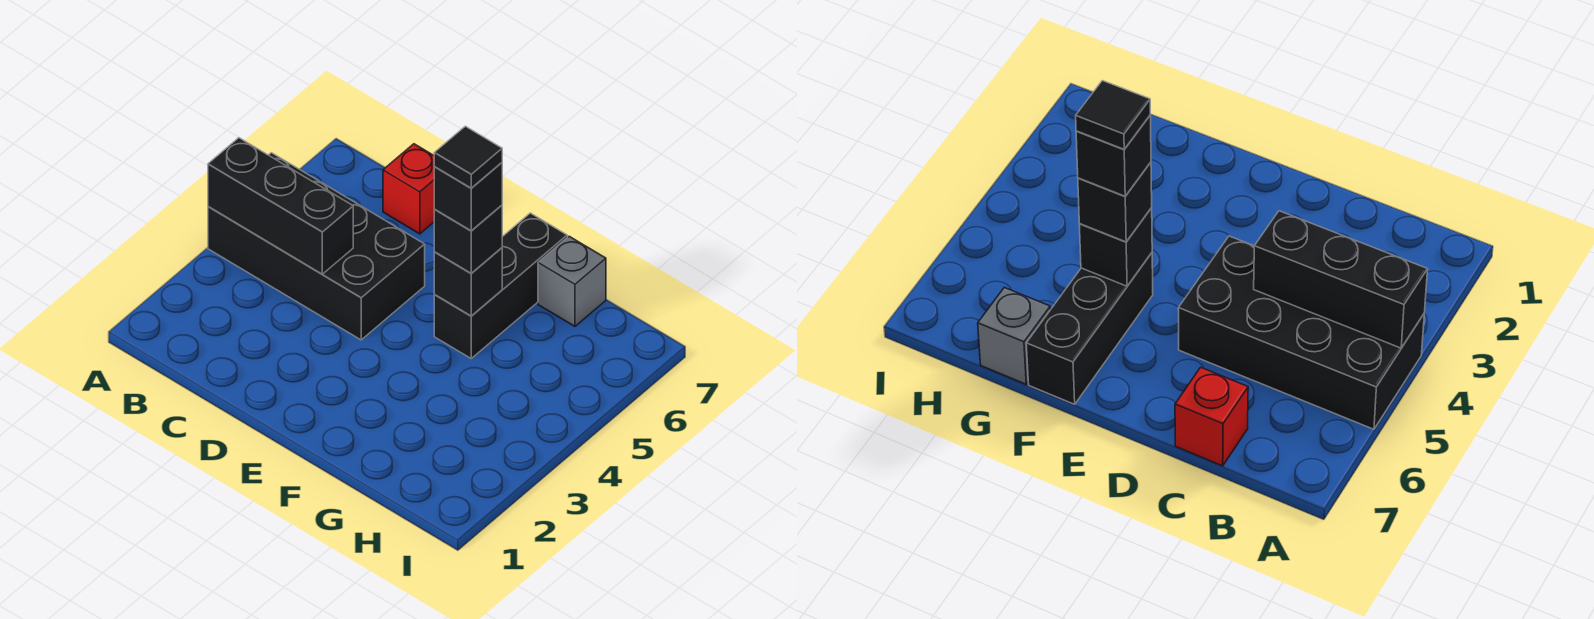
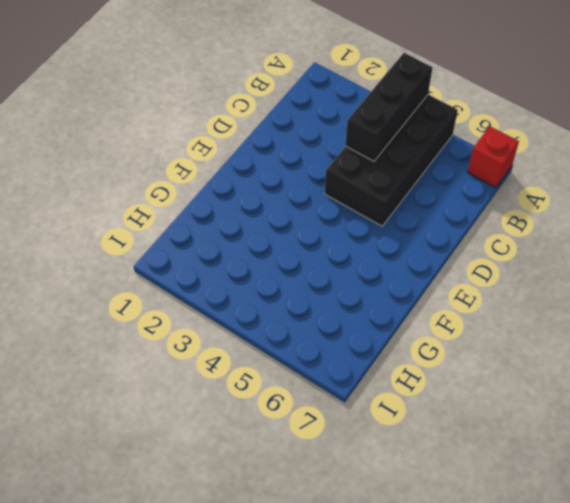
red 1x1 brick [468,126,519,188] -> red 1x1 brick moved to [383,144,435,234]
none -> black 1x3 brick [434,213,567,358]
none -> grey 1x1 brick [538,236,606,326]

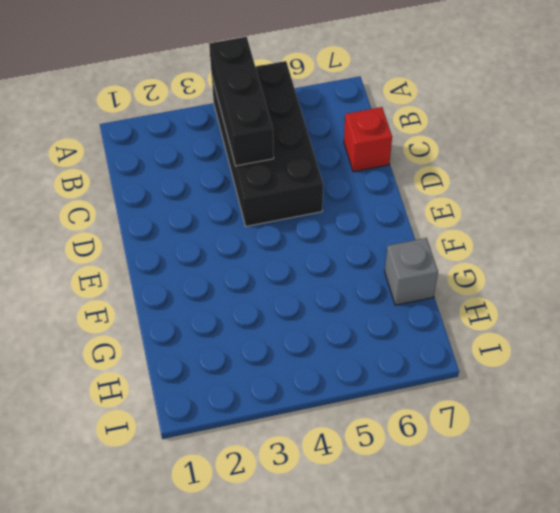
none -> black 1x3 brick [434,213,567,358]
none -> black 1x1 brick [434,248,502,316]

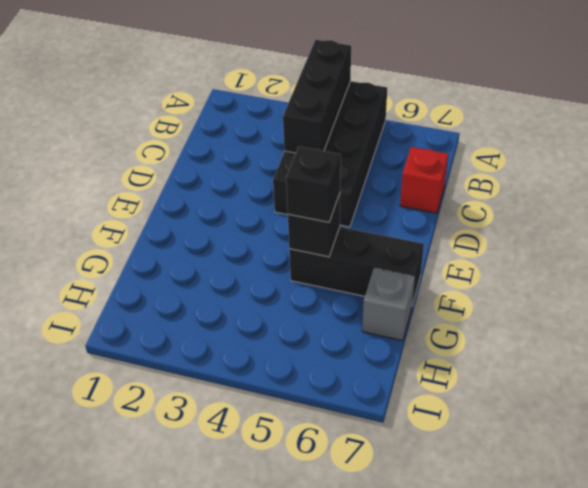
none -> black 1x1 brick [434,163,502,231]
none -> black 1x1 tile [434,126,502,188]

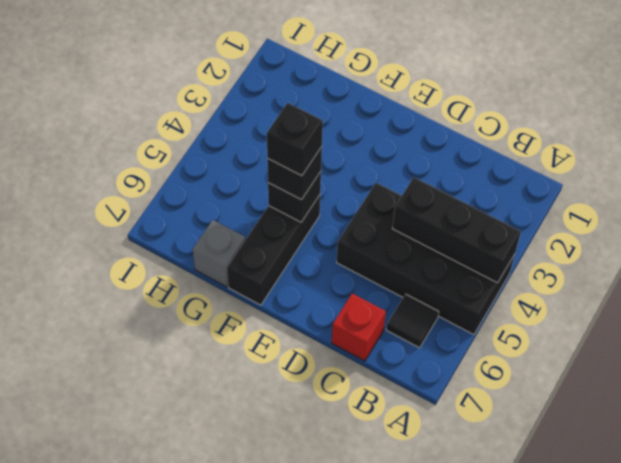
black 1x1 tile [386,294,439,348] -> black 1x1 tile moved to [434,126,502,188]

